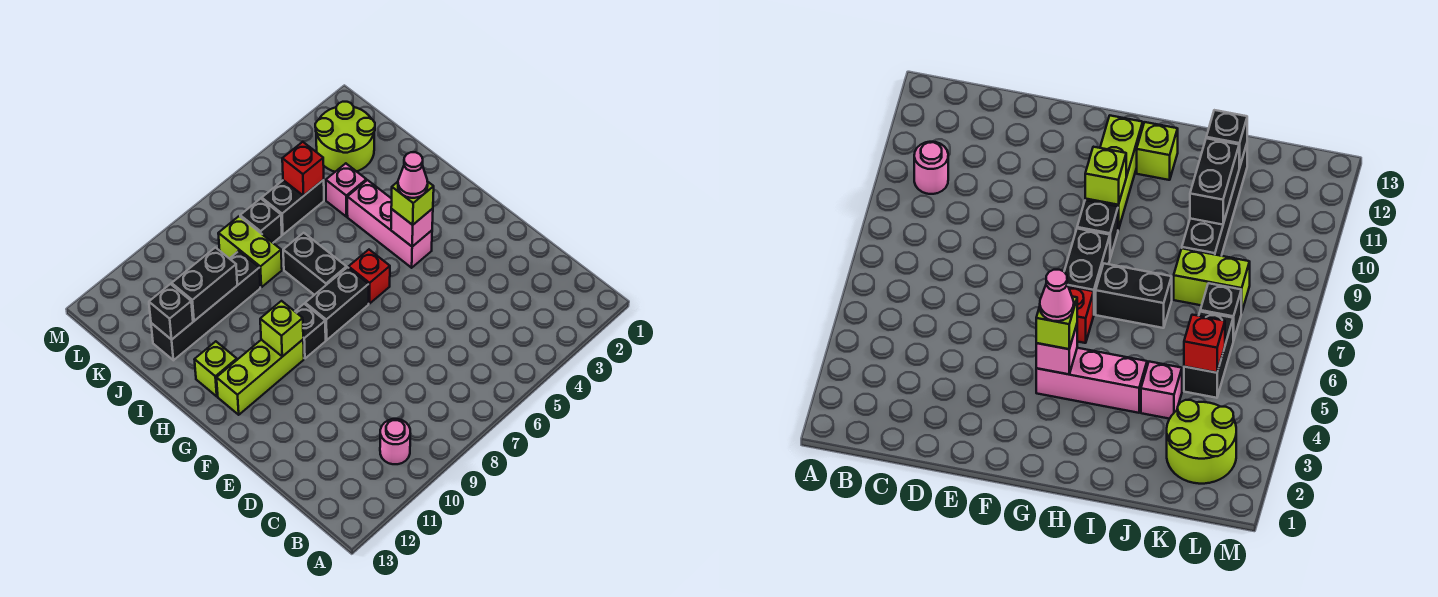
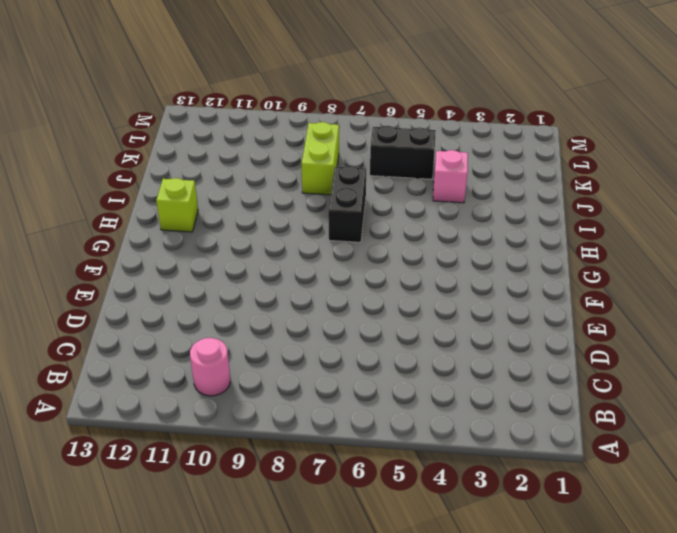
none -> pink 1x3 brick [347,180,432,268]
none -> red 1x1 brick [349,250,390,304]
none -> black 1x2 brick [305,267,369,340]

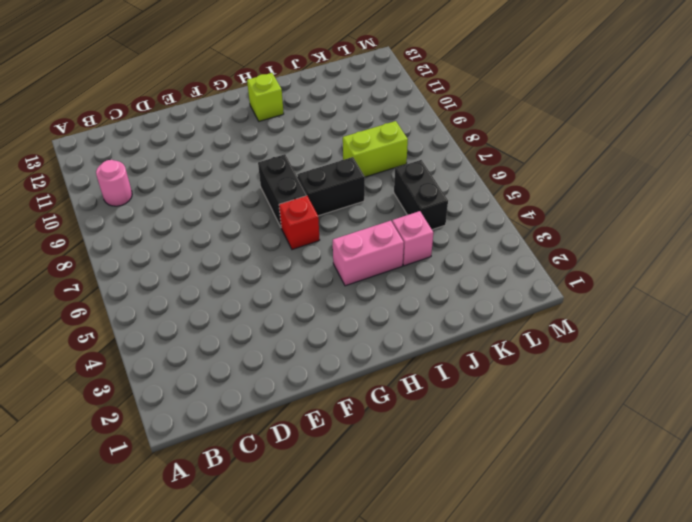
pink 1x2 brick [333,221,404,286] -> pink 1x3 brick [347,180,432,268]
none -> black 1x1 brick [295,304,326,358]
none -> lime 1x3 brick [217,340,304,415]
none -> black 1x4 brick [151,251,260,360]

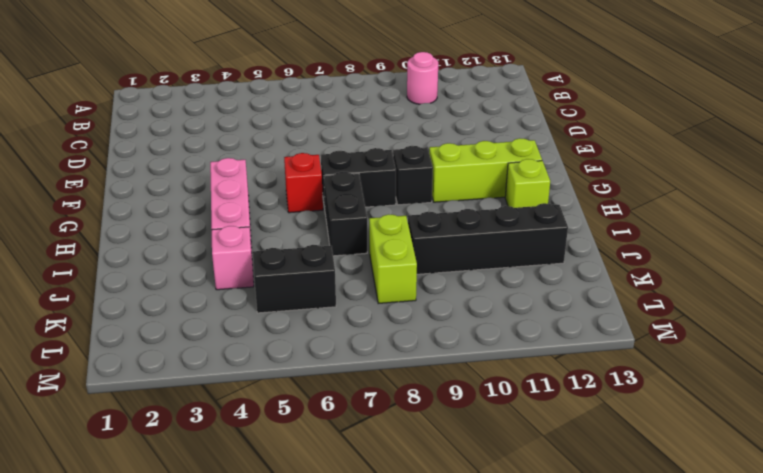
none -> lime 2x2 round brick [315,102,375,172]
none -> black 1x1 brick [240,199,282,243]
none -> pink 1x1 brick [391,209,433,247]

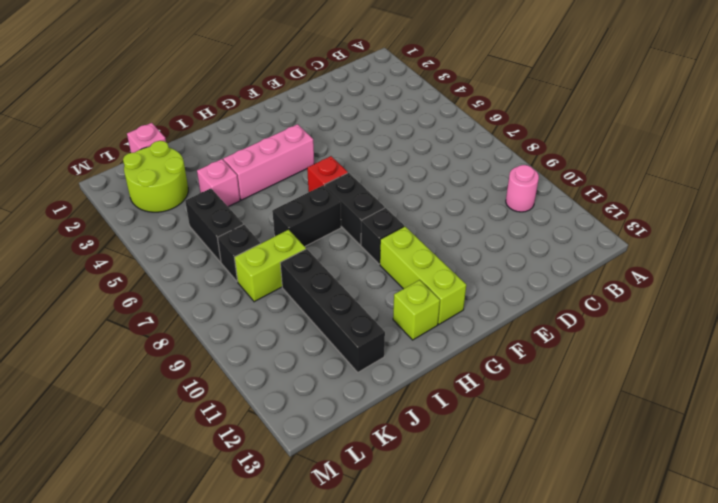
pink 1x1 brick [127,123,166,153] -> pink 1x1 brick moved to [391,209,433,247]
none -> lime 1x1 brick [260,301,303,357]
none -> black 1x2 brick [172,247,237,321]
none -> black 1x1 brick [149,284,193,340]

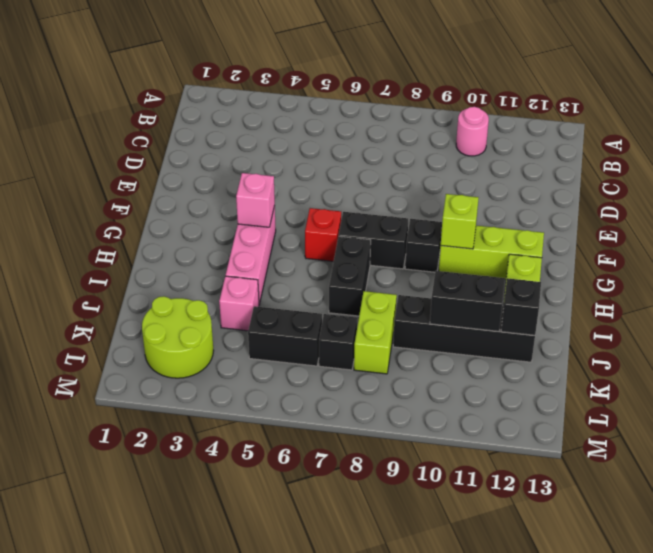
none -> red 1x1 brick [282,142,324,196]
none -> lime 1x1 brick [391,181,434,225]
none -> pink 1x1 cone [398,152,428,198]

